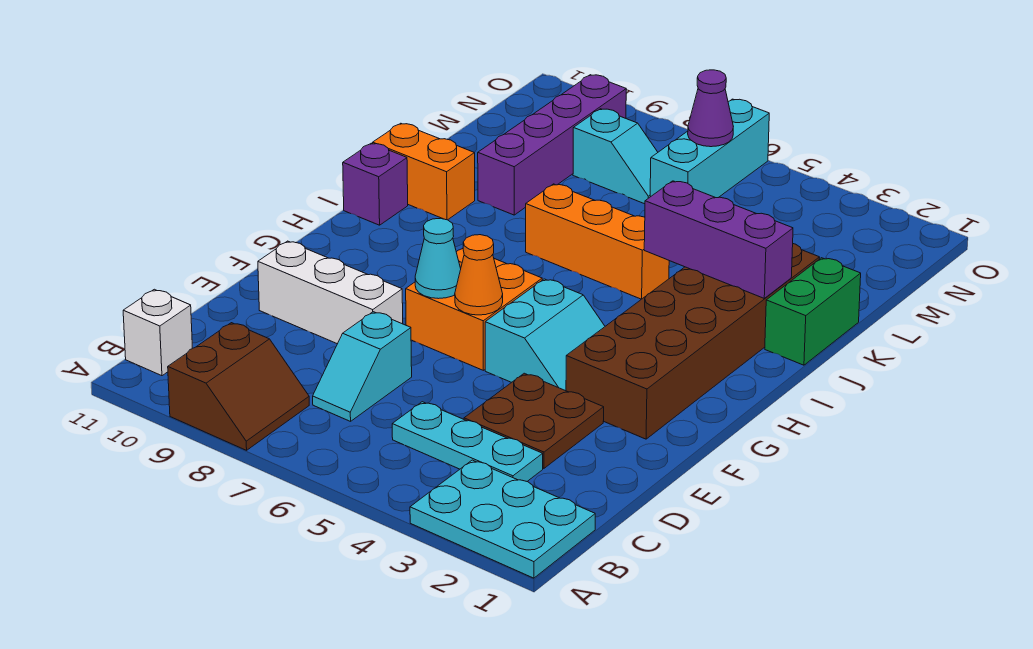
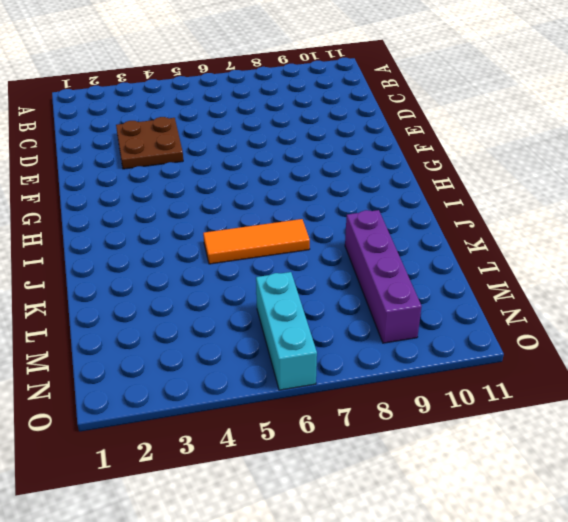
orange 1x3 tile [203,219,310,264] -> orange 1x3 brick [526,184,669,299]
none -> cyan 2x3 plate [410,460,595,578]
none -> brown 2x2 slope [168,323,309,450]
none -> white 1x1 brick [123,289,193,376]

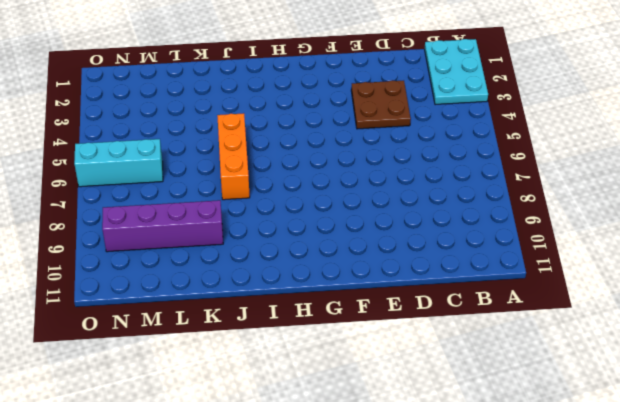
none -> brown 2x2 slope [168,323,309,450]
none -> white 1x1 brick [123,289,193,376]
none -> cyan 1x3 plate [392,402,543,481]

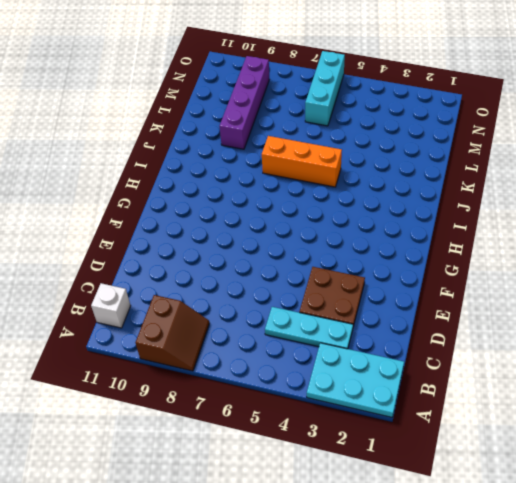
none -> cyan 1x2 slope [313,312,412,421]
none -> white 1x3 brick [258,241,403,344]
none -> brown 2x6 brick [566,244,820,439]

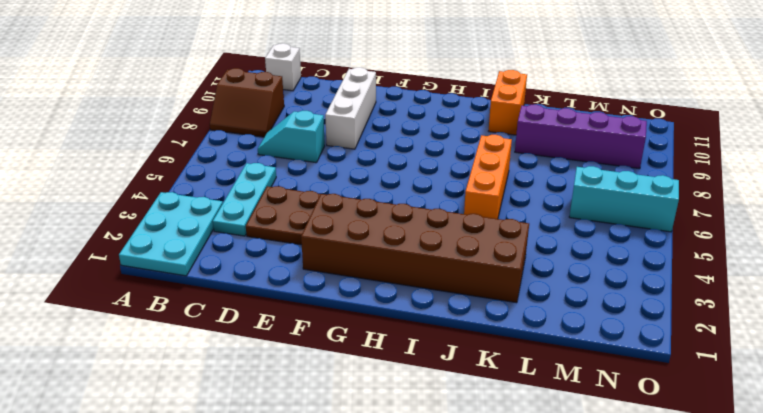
none -> cyan 2x2 slope [485,279,605,391]
none -> orange 2x2 brick [406,248,542,370]
none -> purple 1x1 brick [343,143,408,225]

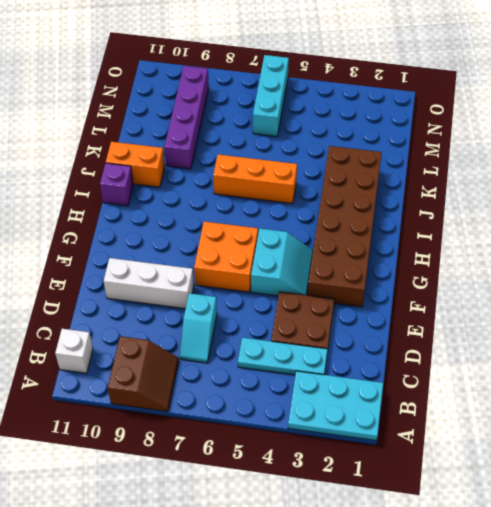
none -> green 1x2 brick [765,258,861,365]
none -> cyan 1x2 slope [573,109,658,204]
none -> orange 1x1 cone [455,235,503,315]

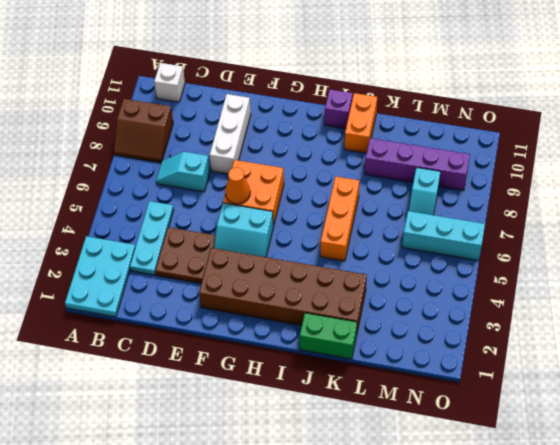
none -> cyan 1x1 cone [415,218,461,299]
none -> purple 1x3 brick [644,181,793,299]
none -> purple 1x1 cone [688,70,733,147]

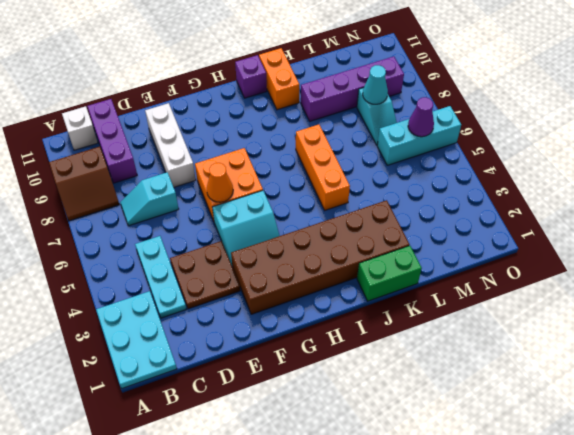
purple 1x3 brick [87,99,137,183] -> purple 1x3 brick moved to [644,181,793,299]
cyan 1x1 cone [363,65,388,104] -> cyan 1x1 cone moved to [415,218,461,299]

